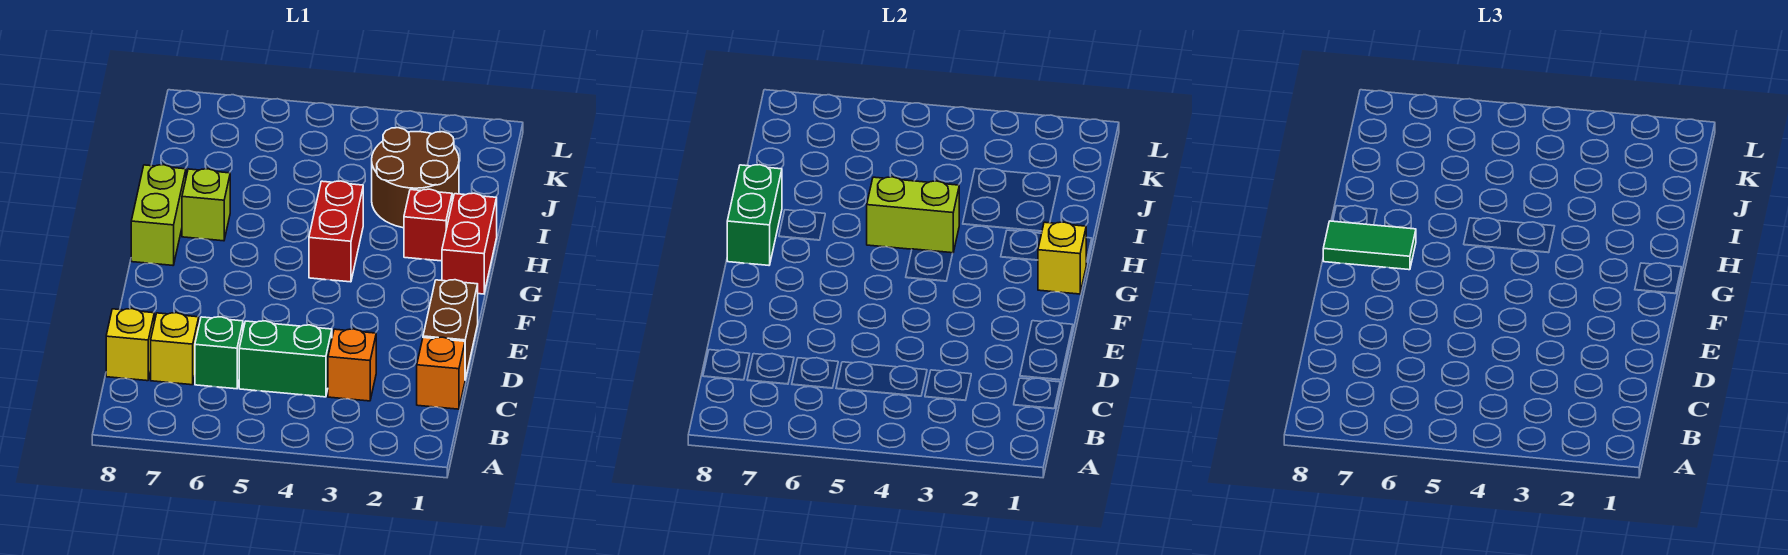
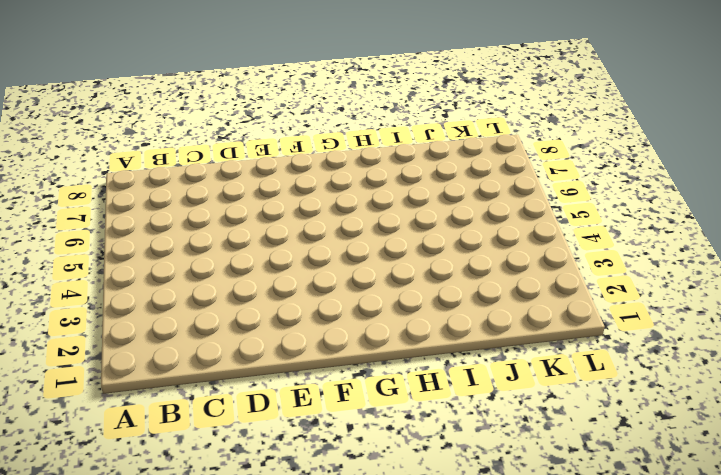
none -> orange 1x1 brick [417,337,465,409]
none -> orange 1x1 brick [328,329,376,401]
none -> green 1x2 brick [239,321,332,397]

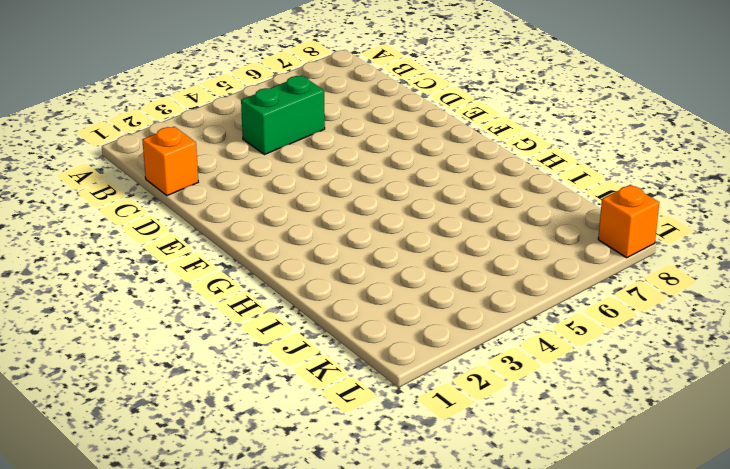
orange 1x1 brick [598,185,659,258] -> orange 1x1 brick moved to [328,329,376,401]
none -> green 1x1 brick [195,317,243,389]
none -> yellow 1x1 brick [151,313,199,385]
none -> yellow 1x1 brick [106,309,154,381]

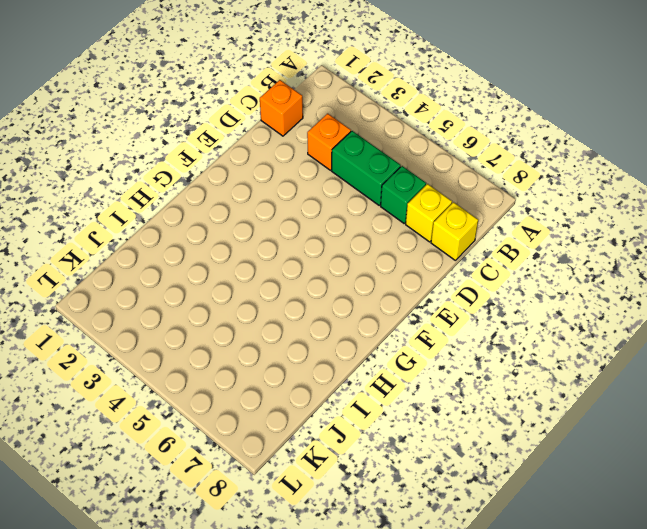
none -> brown 1x2 brick [423,280,478,379]
none -> red 1x2 brick [442,193,497,294]
none -> red 1x2 brick [309,181,363,282]

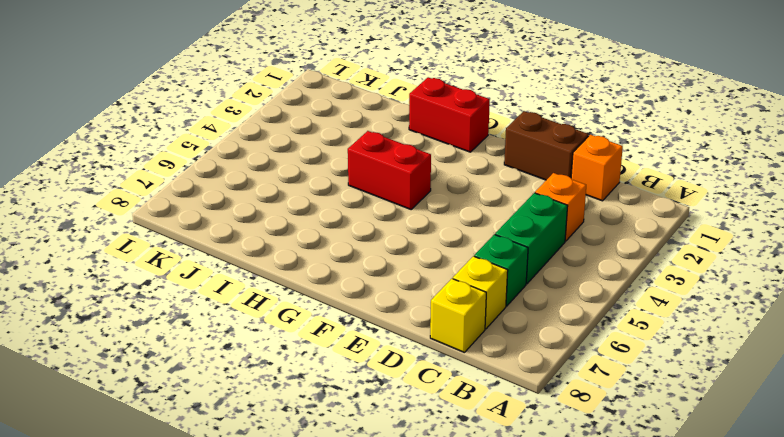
none -> lime 1x2 brick [131,165,186,265]
none -> red 1x1 brick [404,189,452,261]
none -> lime 1x1 brick [182,169,230,241]

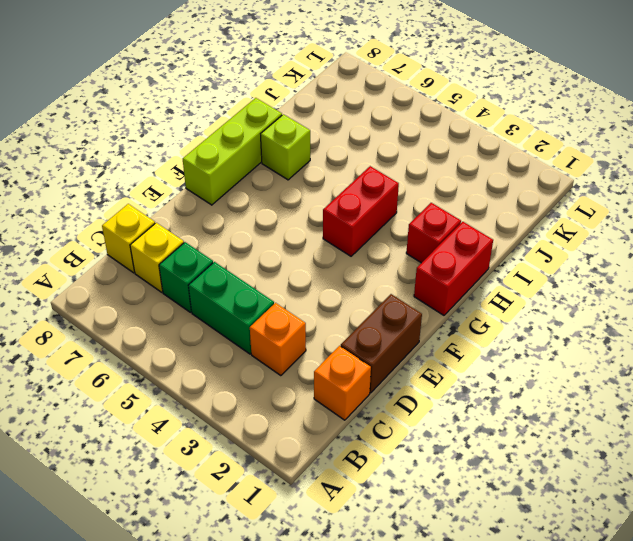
lime 1x3 brick [183,98,282,205] -> lime 1x2 brick [131,165,186,265]
none -> brown 2x2 round brick [372,128,459,228]
none -> yellow 1x1 brick [1038,222,1086,294]
none -> green 1x2 brick [727,165,782,265]

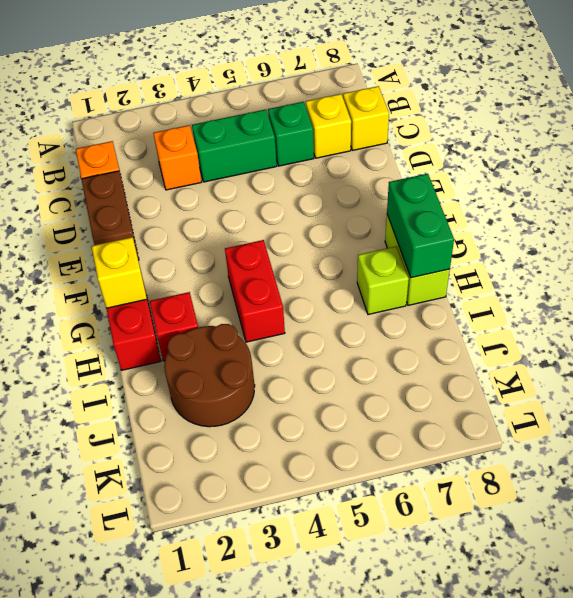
none -> lime 1x2 brick [867,177,959,253]
none -> green 1x2 tile [1323,221,1416,270]

